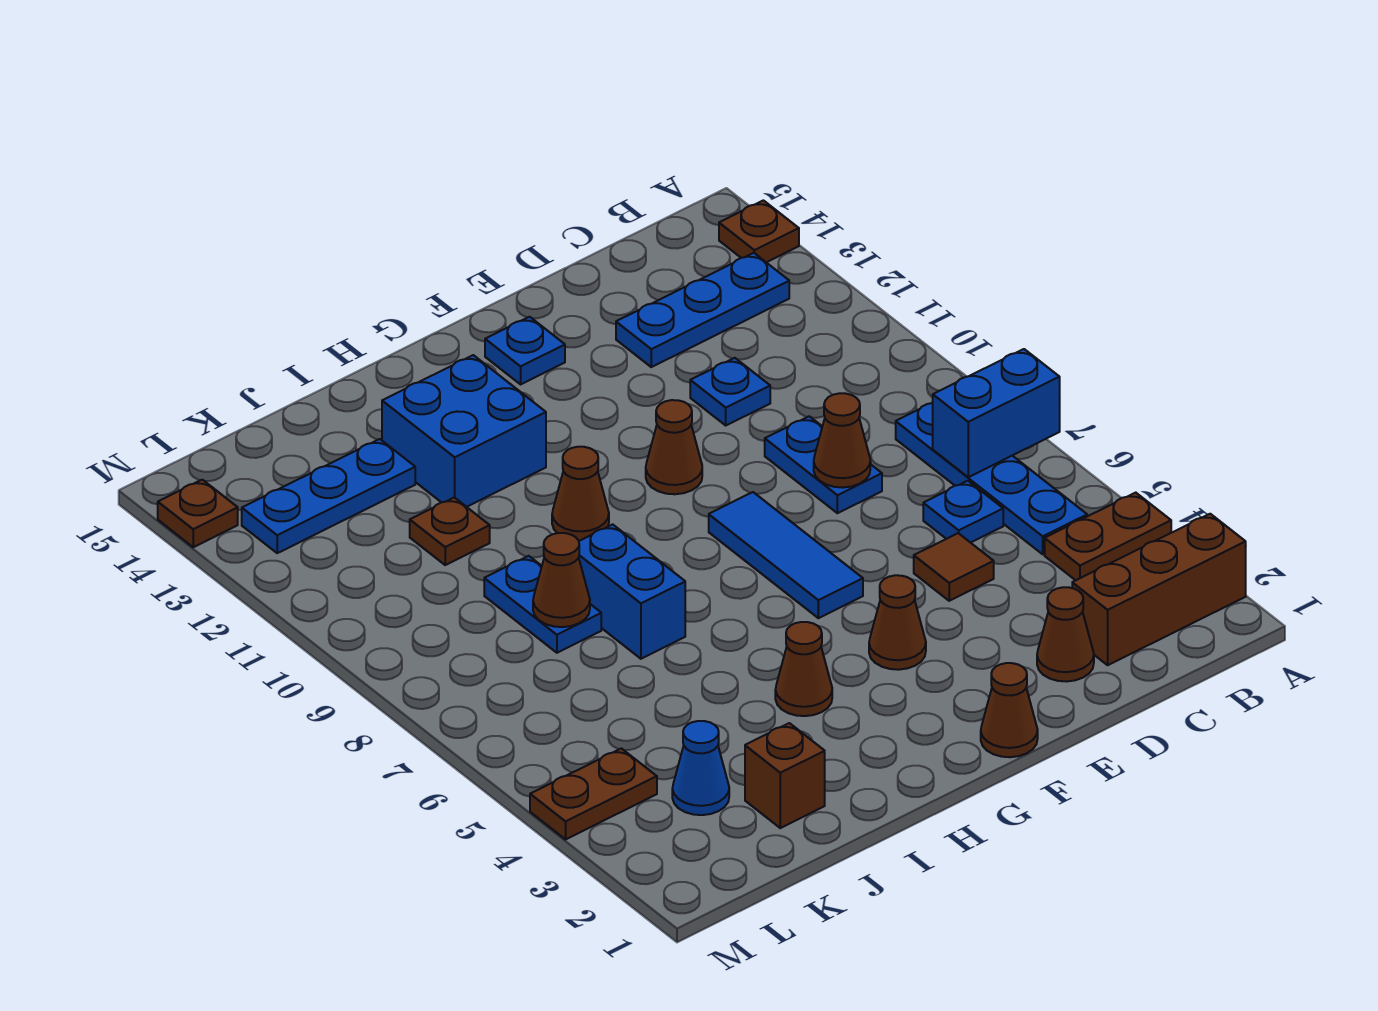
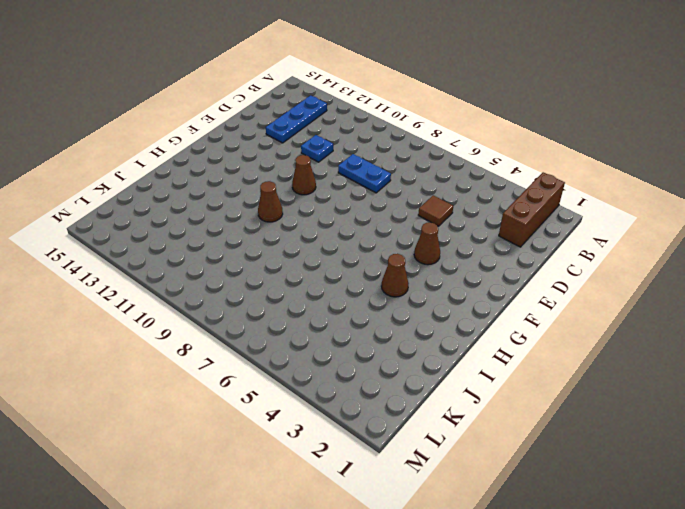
none -> brown 1x2 plate [1045,493,1171,580]
none -> brown 1x1 plate [719,200,799,262]
none -> blue 1x4 plate [896,403,1087,554]

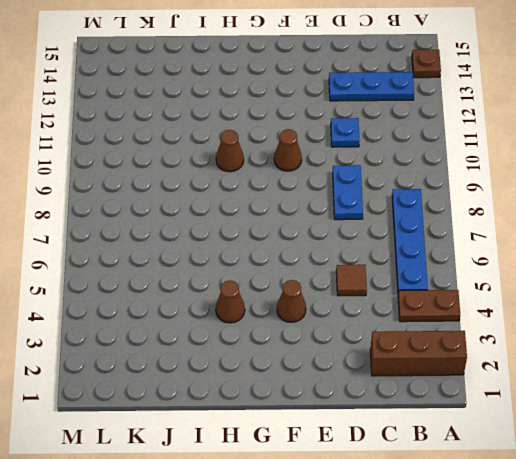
none -> blue 1x1 plate [923,481,1003,543]
none -> brown 1x1 cone [1037,587,1094,682]
none -> brown 1x1 cone [981,663,1038,757]

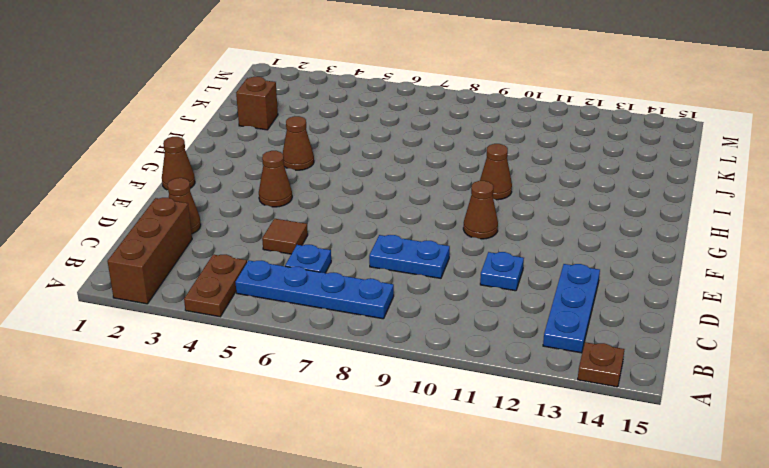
none -> blue 1x3 tile [709,492,863,618]
none -> blue 1x1 plate [485,317,565,384]
none -> blue 2x2 brick [382,355,546,507]

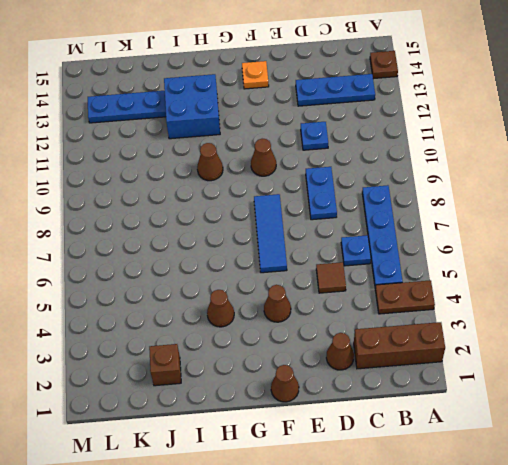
orange 1x1 plate [242,61,269,89] -> blue 1x1 plate [485,317,565,384]
none -> blue 1x2 brick [579,524,685,659]
none -> blue 1x2 plate [484,556,601,653]
none -> brown 1x1 plate [410,497,490,565]

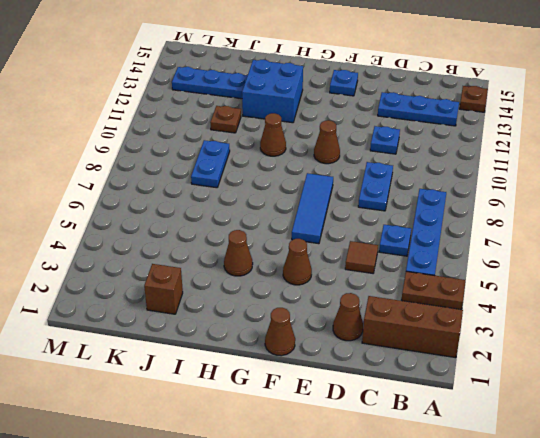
none -> blue 1x2 brick [579,524,685,659]
none -> blue 1x1 cone [672,721,729,815]
none -> brown 1x2 plate [530,748,657,839]

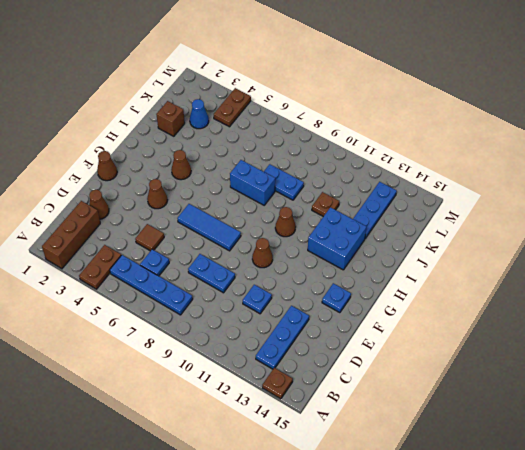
none -> brown 1x1 plate [158,480,238,547]
none -> blue 1x2 brick [933,349,1060,477]
none -> brown 1x1 cone [814,393,870,488]

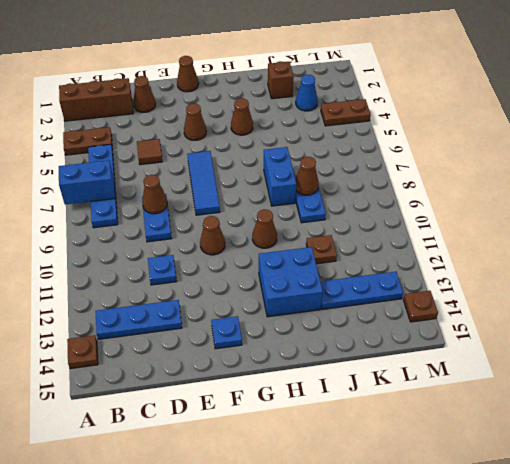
none -> blue 1x1 plate [923,481,1003,543]

